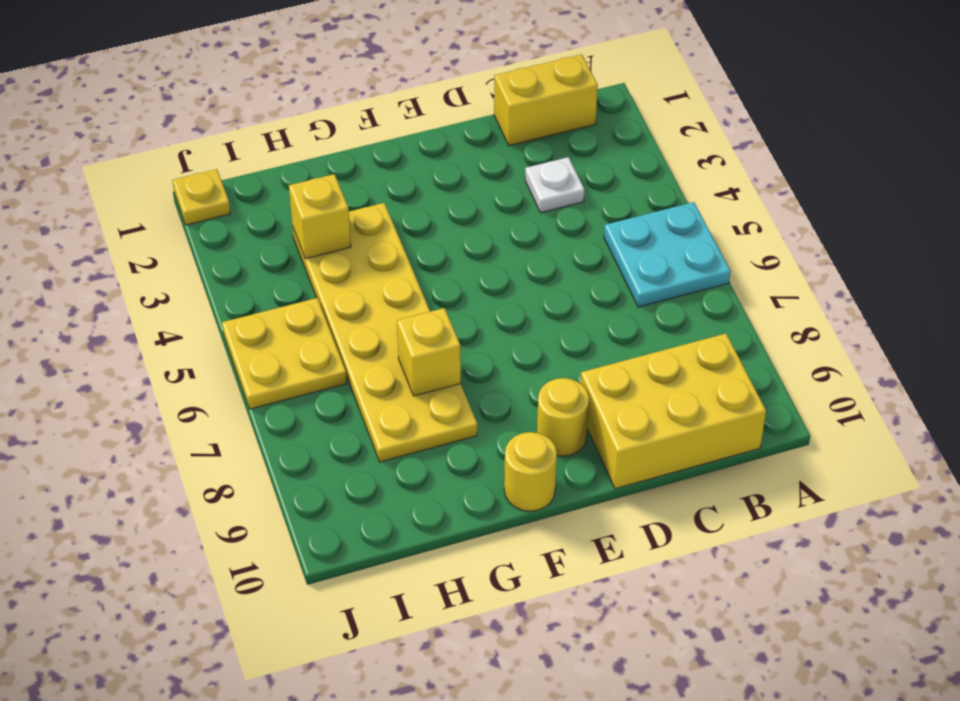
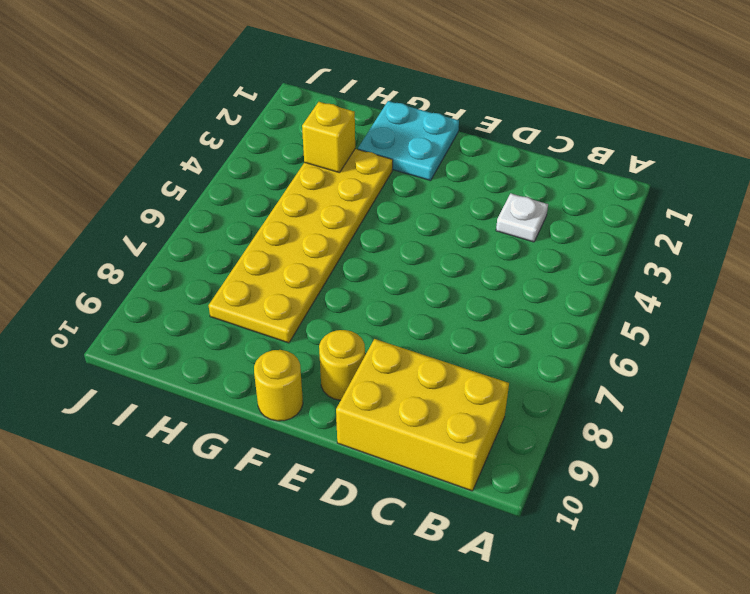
cyan 2x2 plate [358,101,459,181] -> cyan 2x2 plate moved to [604,202,730,307]
none -> yellow 1x2 brick [494,54,598,146]
none -> yellow 2x2 plate [222,298,347,409]

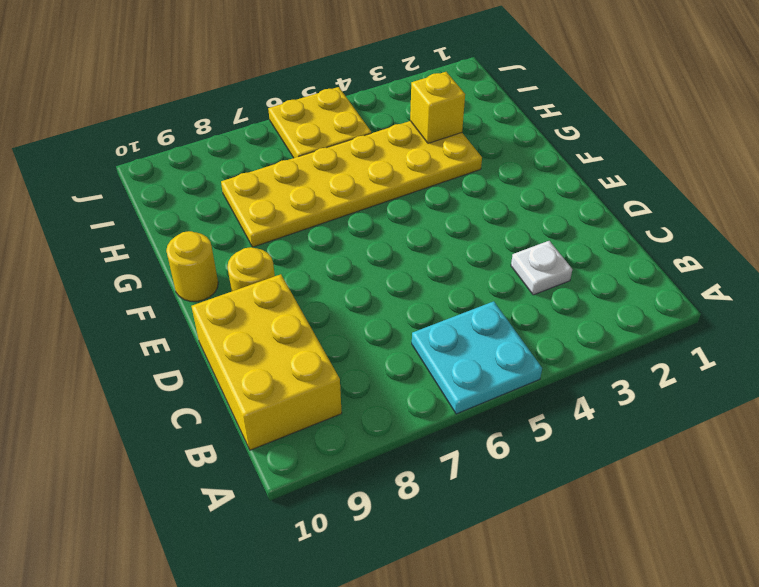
none -> yellow 1x2 brick [494,54,598,146]
none -> yellow 1x1 plate [172,169,230,225]

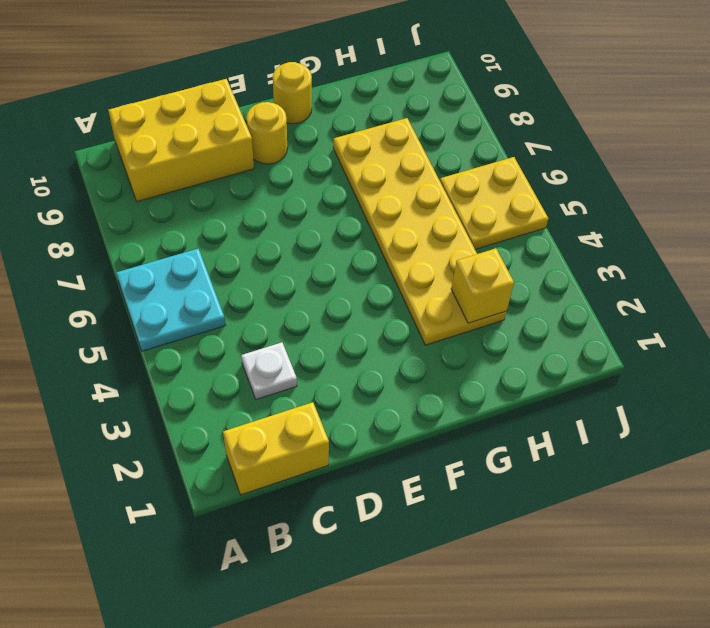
none -> yellow 1x1 plate [172,169,230,225]
none -> yellow 1x1 brick [397,308,461,396]

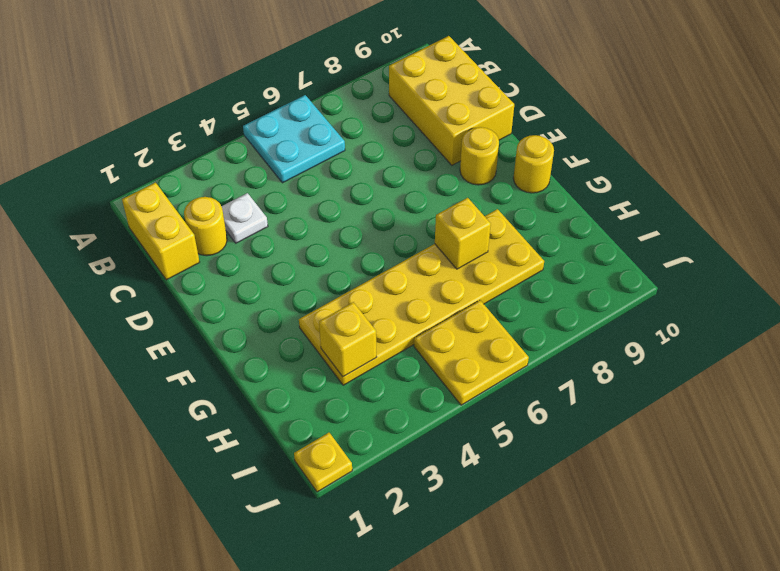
yellow 1x1 round brick [184,197,227,256] -> none

